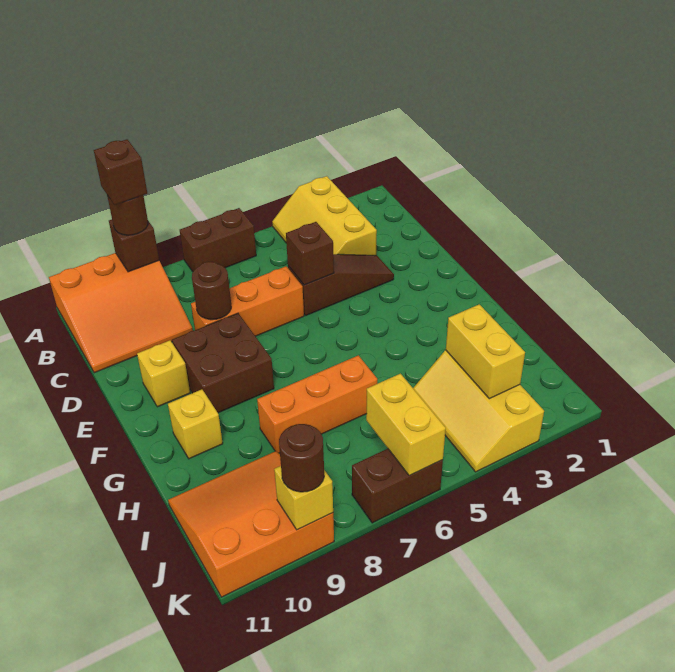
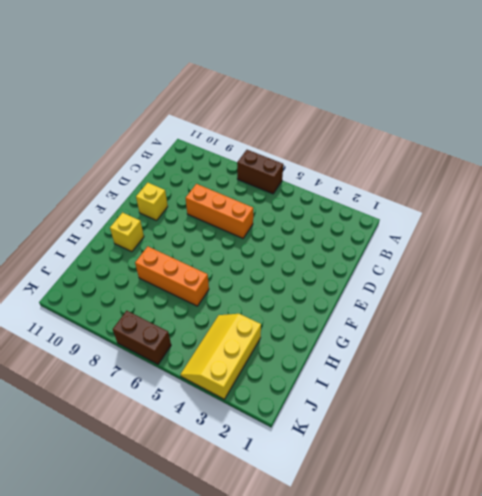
none -> yellow 2x3 slope [272,176,377,255]
none -> orange 3x3 slope [49,253,193,373]
none -> brown 1x3 slope [288,254,394,315]

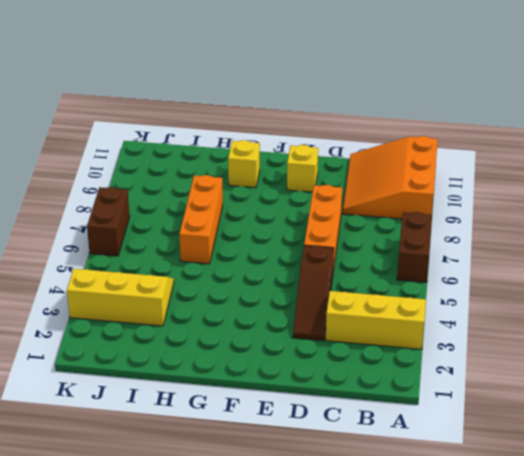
none -> brown 2x2 brick [172,313,274,413]
none -> orange 3x3 slope [168,451,334,597]
none -> brown 1x1 brick [109,220,159,272]

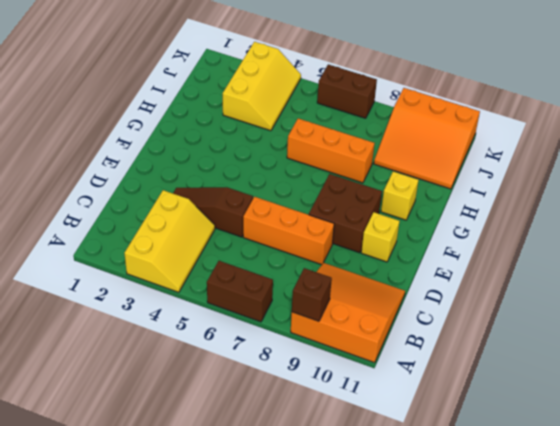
none -> brown 1x1 brick [286,222,334,285]
none -> brown 1x1 round brick [192,262,231,320]
none -> yellow 1x2 brick [446,304,525,399]

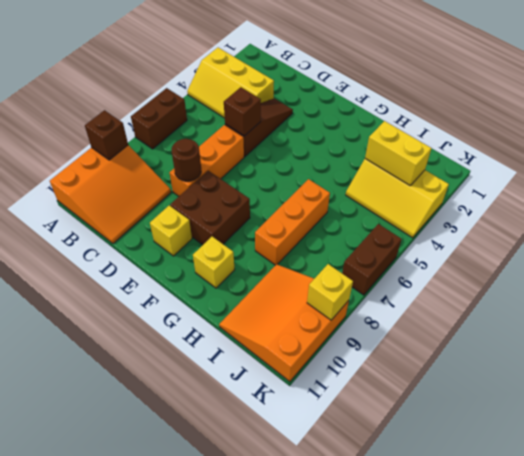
none -> yellow 1x2 brick [366,374,446,476]
none -> brown 1x1 round brick [107,195,148,235]
none -> brown 1x1 round brick [279,424,324,492]

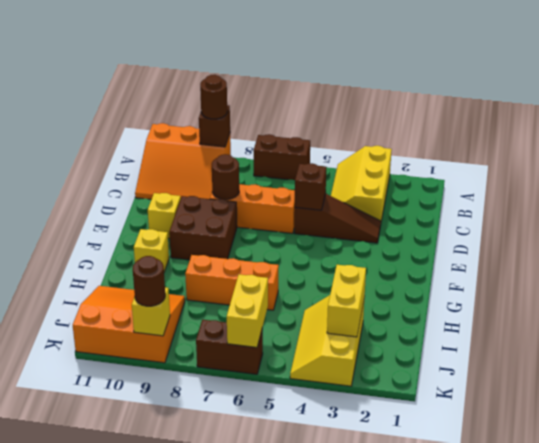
none -> brown 1x1 brick [94,139,147,205]

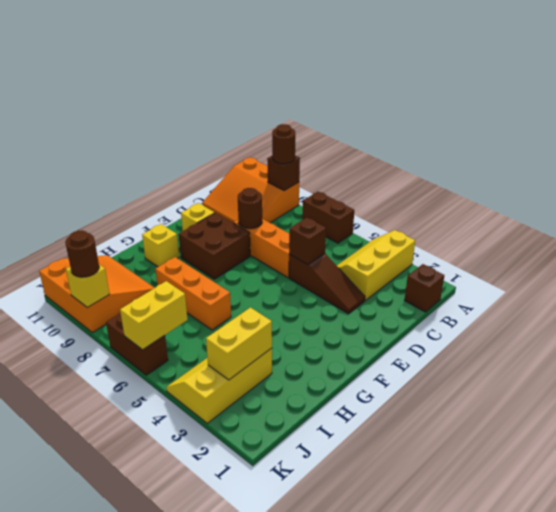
brown 1x1 brick [405,264,444,312] -> brown 1x1 brick moved to [94,139,147,205]

